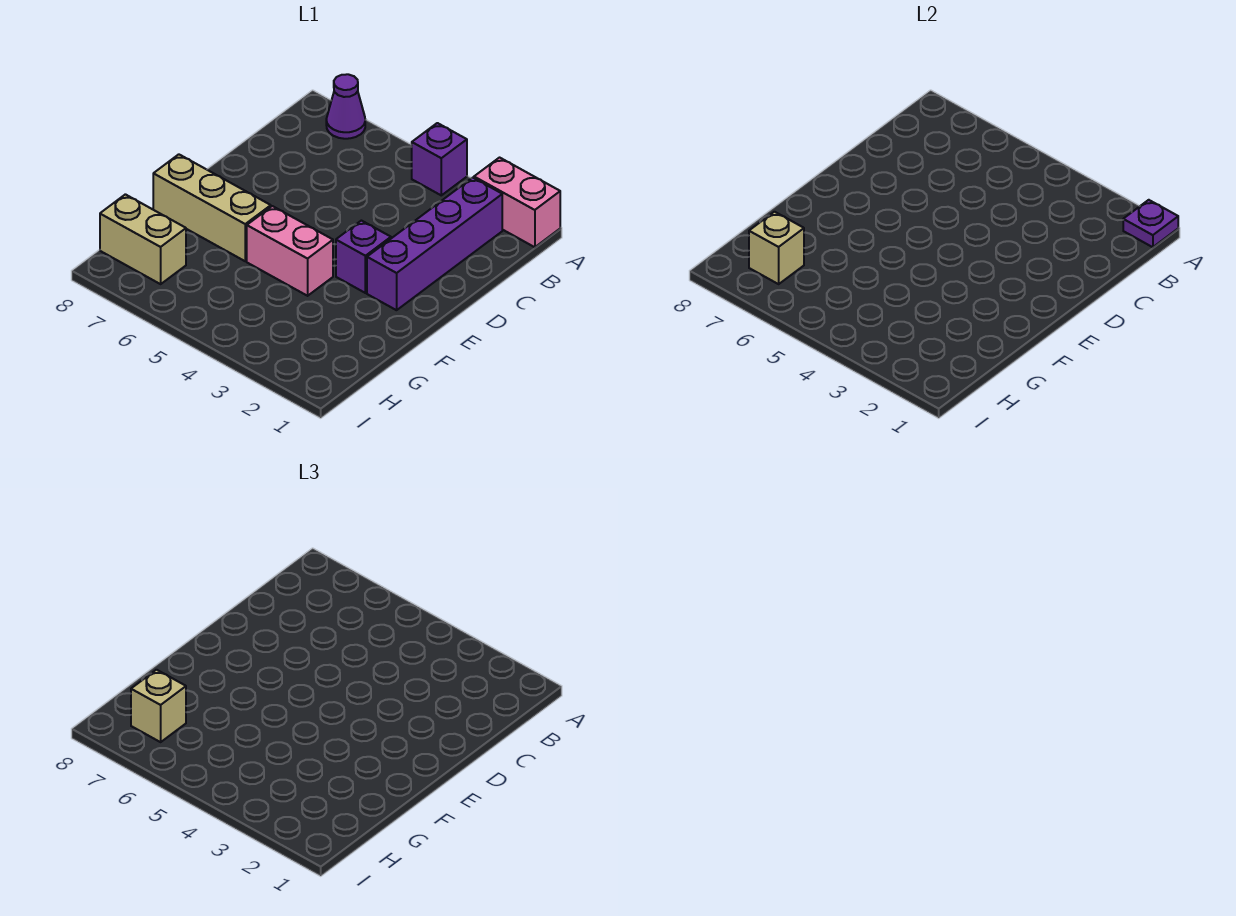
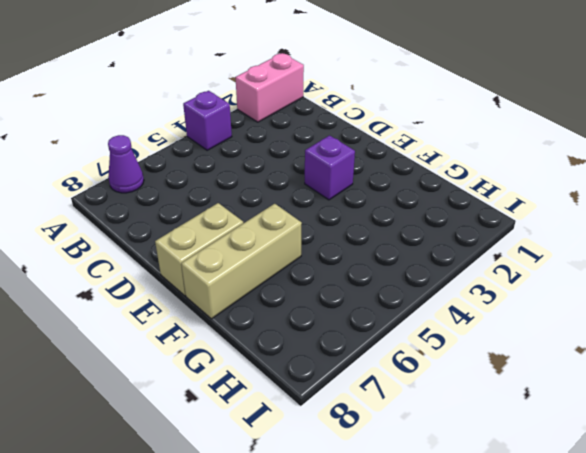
tan 1x2 brick [155,203,243,296] -> tan 1x2 brick moved to [100,194,186,284]
none -> purple 1x4 brick [367,178,502,310]
none -> pink 1x2 brick [247,206,333,296]

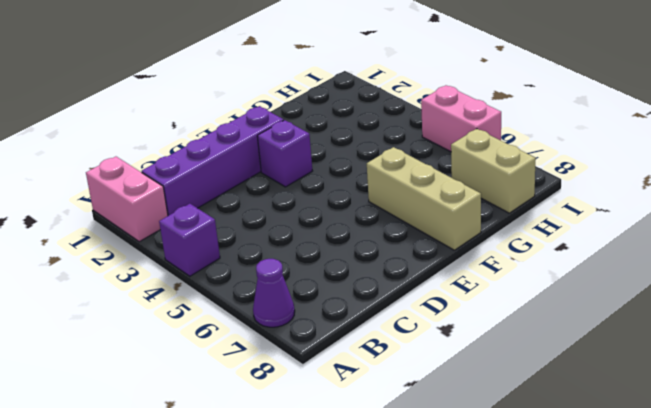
pink 1x2 brick [421,85,501,152] -> pink 1x2 brick moved to [247,206,333,296]
none -> purple 1x1 plate [1123,200,1178,247]
none -> tan 1x1 brick [749,212,804,284]

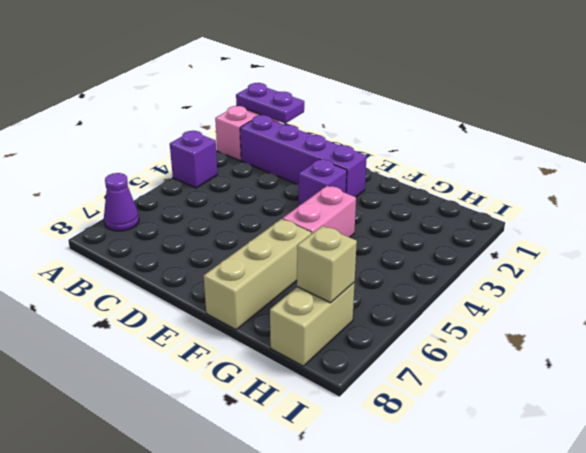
purple 1x2 plate [236,83,304,123] -> purple 1x1 plate [1123,200,1178,247]
none -> tan 1x1 brick [131,670,186,742]

